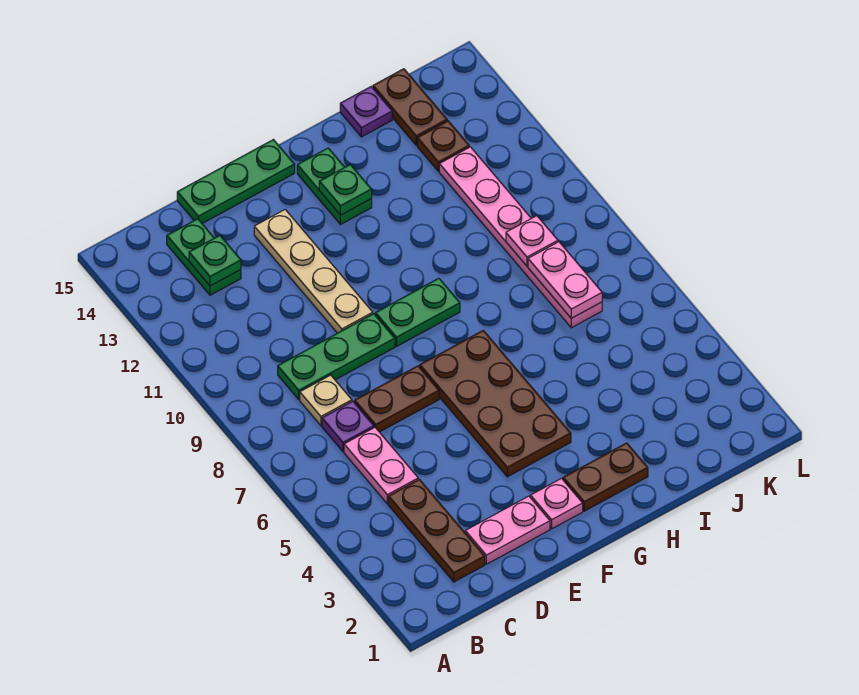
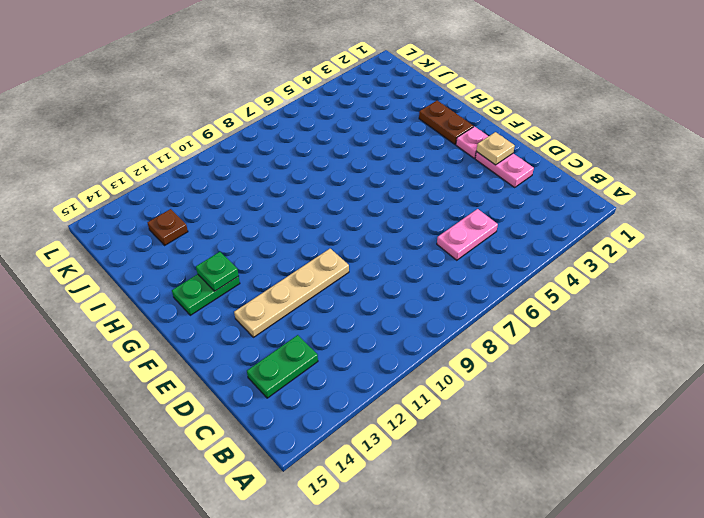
tan 1x1 plate [477,132,515,165] -> tan 1x1 plate moved to [300,375,352,426]
none -> brown 1x3 plate [388,479,485,582]
none -> purple 1x1 plate [322,401,374,452]
none -> green 1x3 plate [278,314,395,399]

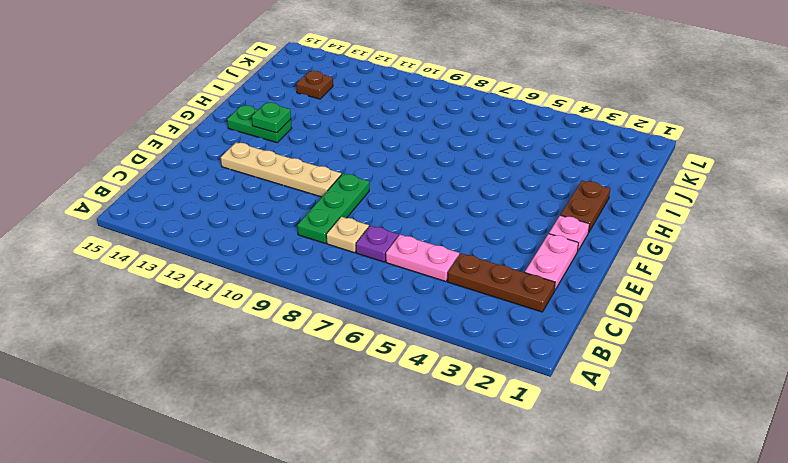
none -> green 1x2 plate [167,219,241,295]
none -> brown 1x2 plate [355,366,439,432]
none -> green 1x3 plate [177,140,295,223]

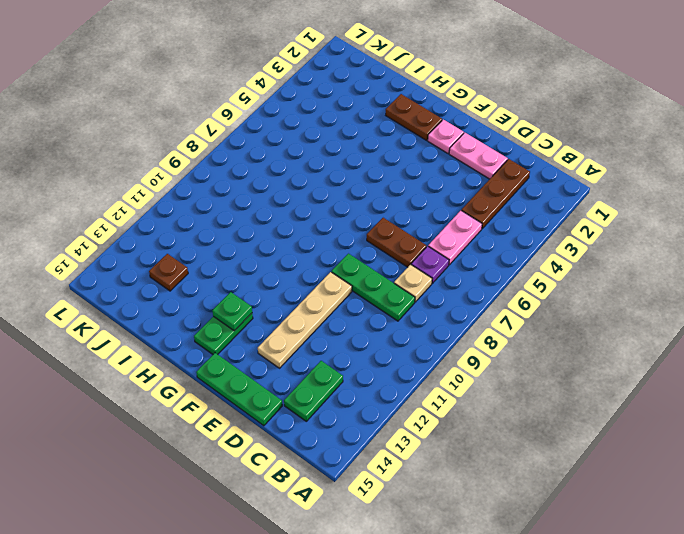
none -> brown 2x4 plate [420,330,571,477]
none -> green 1x2 plate [375,278,460,346]
none -> purple 1x1 plate [340,87,392,137]

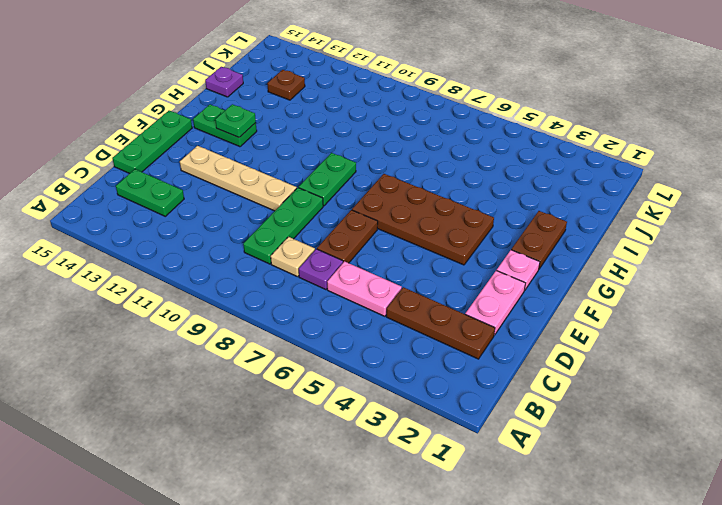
none -> pink 1x6 plate [439,147,602,328]
none -> brown 1x2 plate [373,69,447,145]
none -> green 1x1 plate [189,235,241,286]

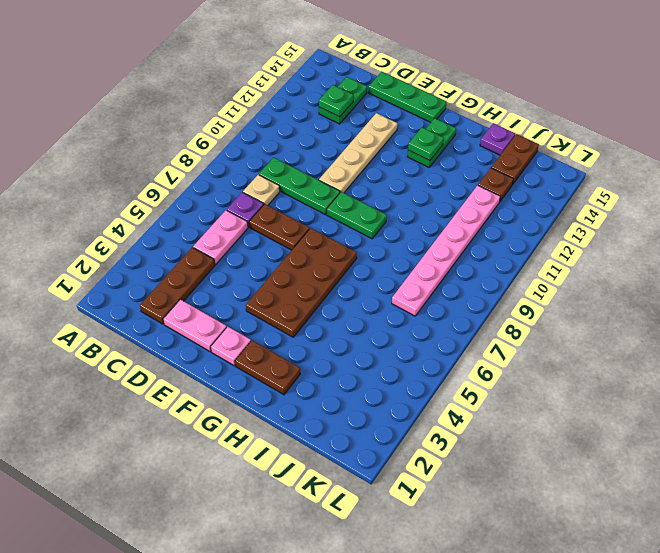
none -> pink 1x2 plate [528,242,602,318]
none -> pink 1x1 plate [506,216,558,266]

